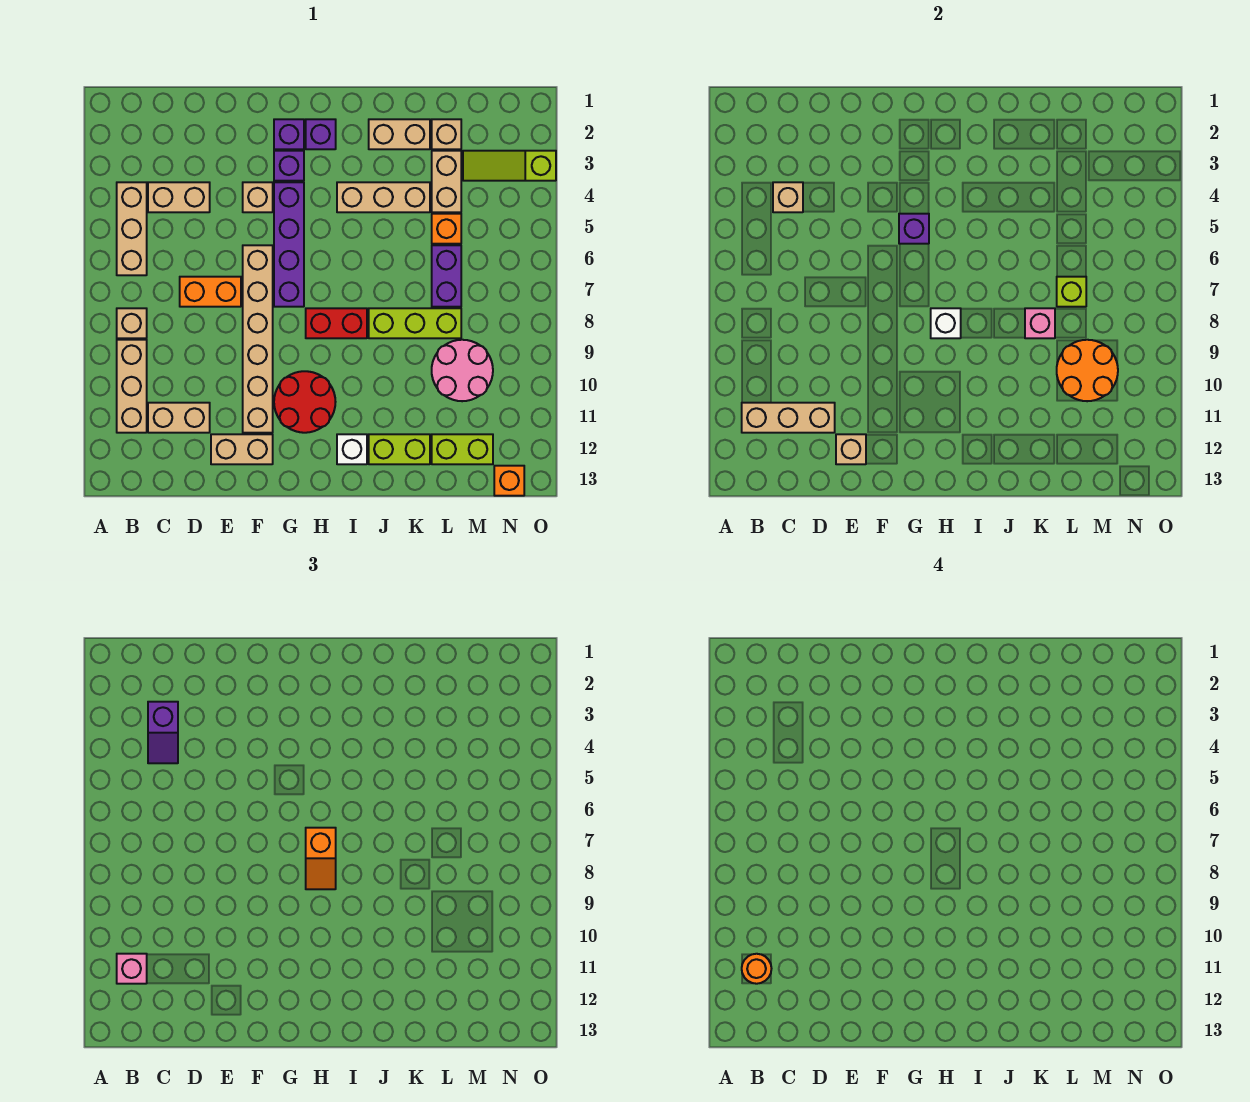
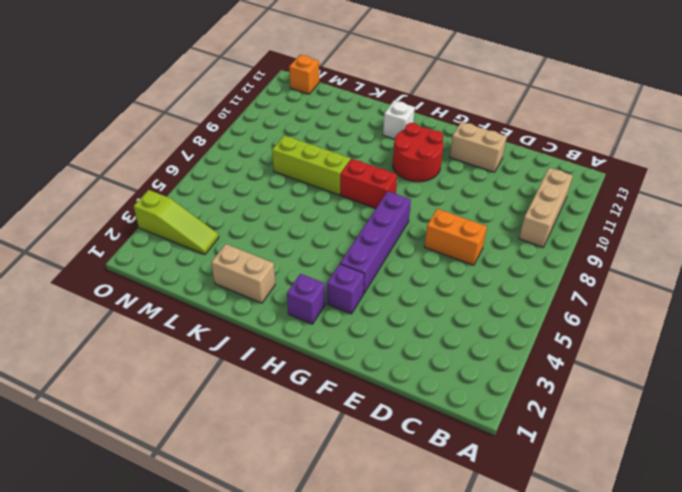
none -> tan 1x3 brick [117,182,147,275]
none -> tan 1x1 brick [117,308,147,338]
none -> tan 1x2 brick [148,182,210,212]
none -> tan 1x2 brick [148,403,210,433]

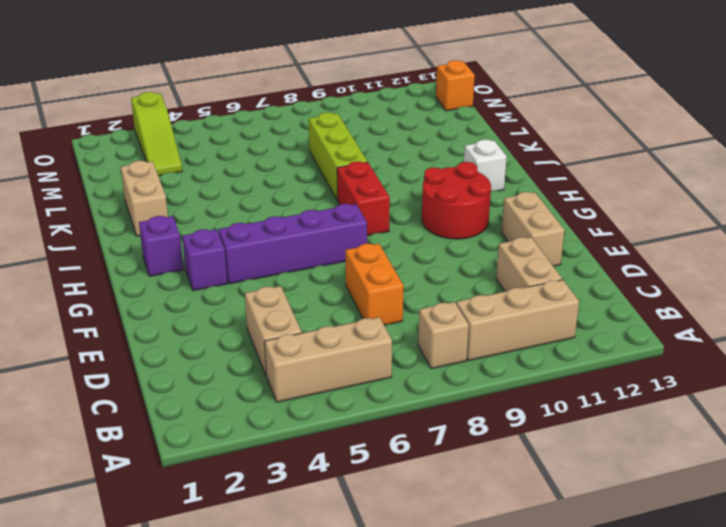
none -> tan 1x1 brick [243,182,273,212]
none -> tan 1x6 brick [243,245,273,433]
none -> purple 1x1 brick [274,119,304,149]
none -> tan 1x3 brick [337,182,430,212]

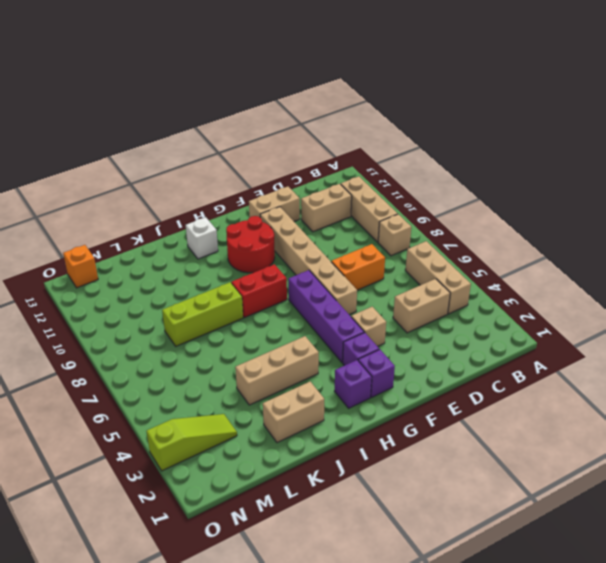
none -> lime 1x2 brick [369,434,430,464]
none -> tan 1x1 brick [432,119,461,149]
none -> tan 1x2 brick [432,151,461,212]
none -> orange 1x1 brick [432,214,461,244]

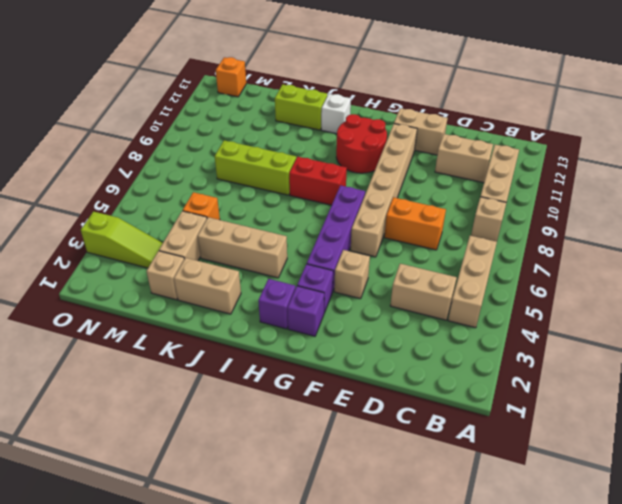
none -> purple 1x2 brick [432,245,461,307]
none -> pink 2x2 round brick [432,340,493,401]
none -> lime 1x2 brick [432,434,493,464]
none -> tan 1x3 brick [742,403,835,433]

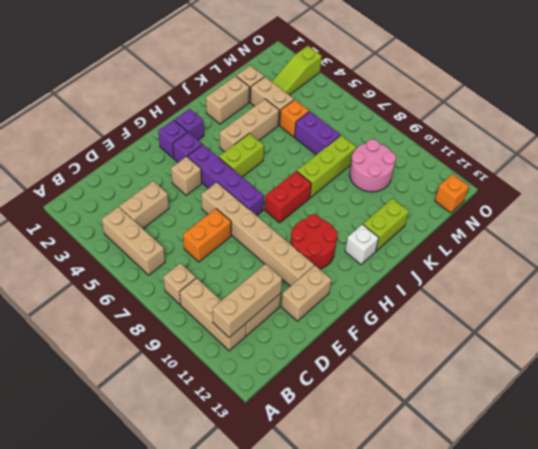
lime 1x2 brick [219,133,264,177] -> lime 1x2 brick moved to [432,434,493,464]
none -> tan 1x1 brick [773,182,803,212]
none -> tan 1x1 brick [836,434,866,464]
none -> purple 1x1 brick [899,214,929,244]
none -> white 1x1 brick [931,308,961,338]

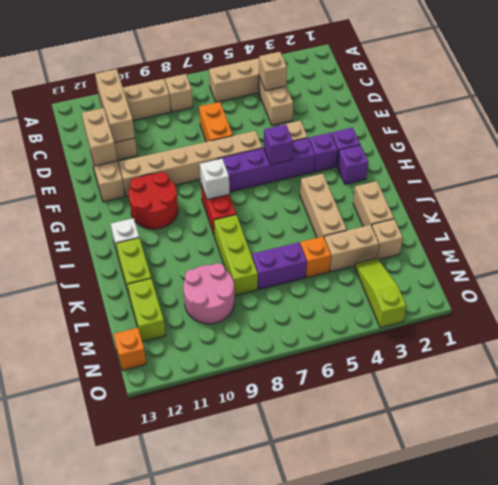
tan 1x2 brick [82,108,117,166] -> tan 1x1 brick [836,434,866,464]
none -> pink 1x1 brick [1025,308,1055,338]
none -> lime 1x1 brick [1057,277,1086,307]
none -> orange 2x2 round brick [1057,340,1118,401]
none -> pink 1x1 brick [117,954,147,984]

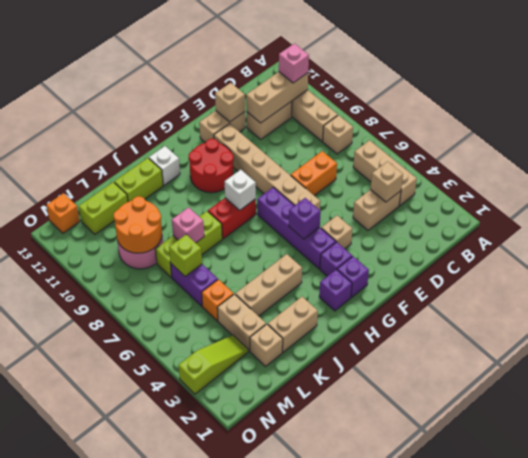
none -> purple 1x2 slope [148,702,178,763]
none -> orange 1x2 slope [306,828,336,889]
none -> orange 1x1 round brick [742,954,772,984]

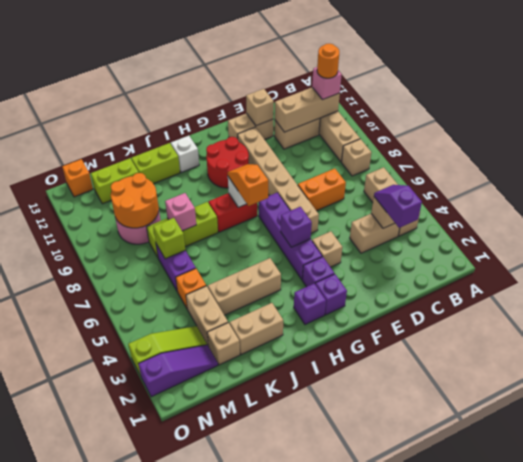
purple 1x3 slope [138,345,218,397] -> none

